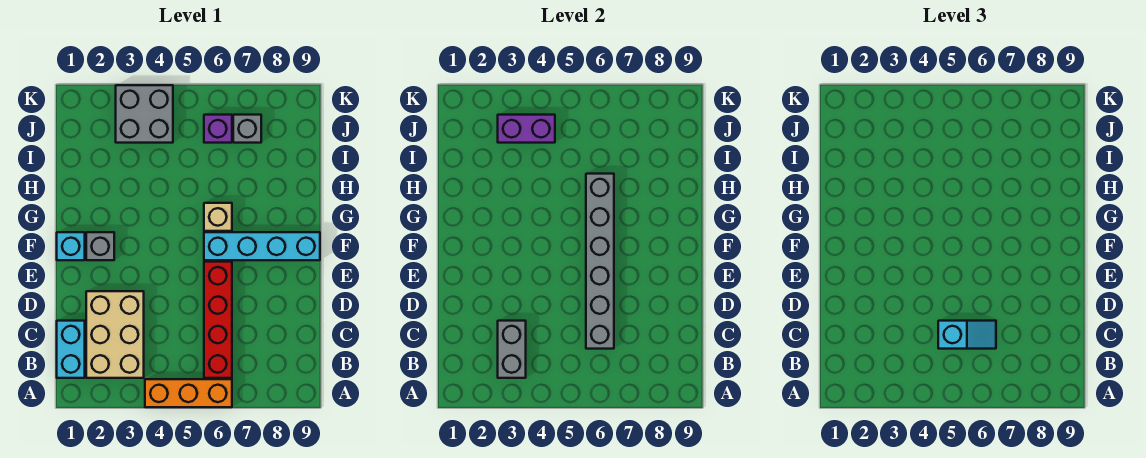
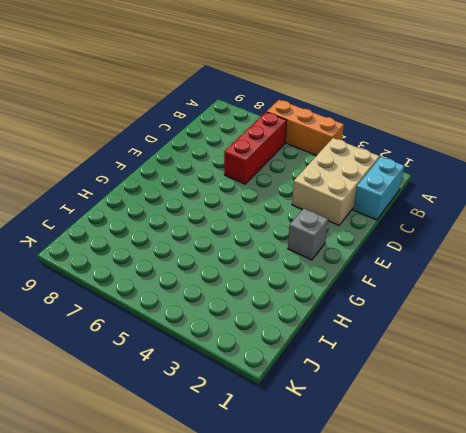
red 1x3 brick [224,112,287,184] -> red 1x4 brick [204,262,232,378]
none -> cyan 1x1 brick [57,232,85,260]
none -> cyan 1x4 brick [204,232,320,260]
none -> tan 1x1 brick [204,203,232,231]

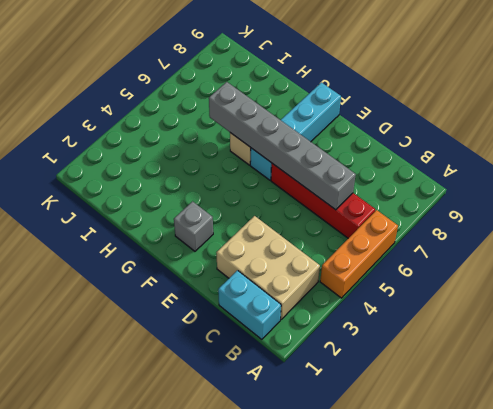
none -> cyan 1x1 brick [57,232,85,260]
none -> grey 2x2 brick [116,85,173,143]
none -> purple 1x1 brick [204,115,232,143]

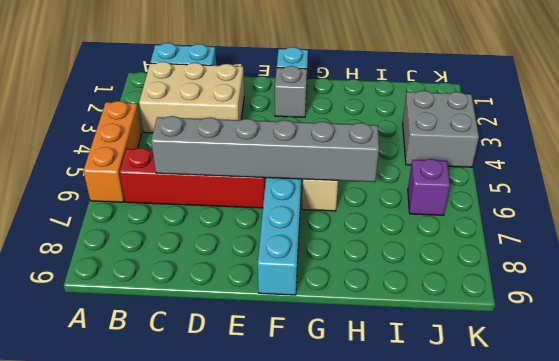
none -> grey 1x1 brick [233,115,261,143]
none -> grey 1x2 brick [498,321,526,378]
none -> purple 1x2 brick [498,115,555,143]

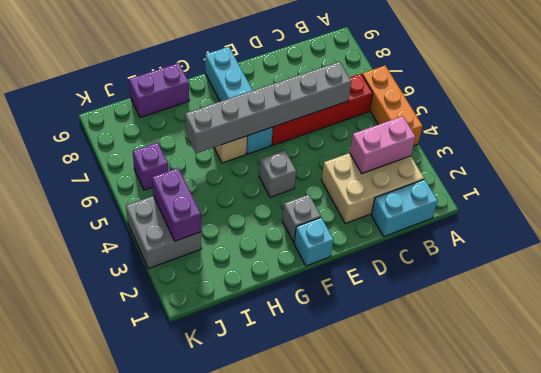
pink 1x2 brick [350,116,416,173] -> grey 1x2 brick [498,321,526,378]
grey 1x1 brick [259,150,296,197] -> grey 1x1 brick moved to [233,115,261,143]
purple 1x2 brick [129,63,189,117] -> none
none -> cyan 1x2 slope [938,321,996,349]

